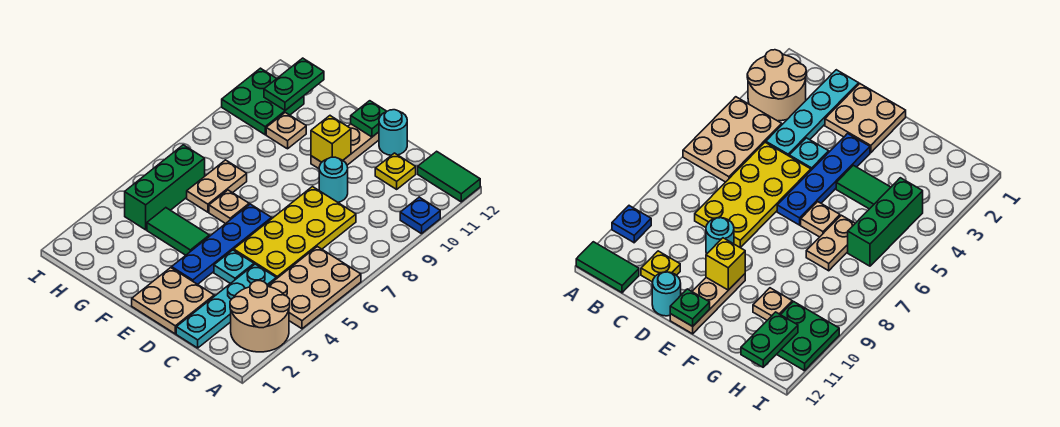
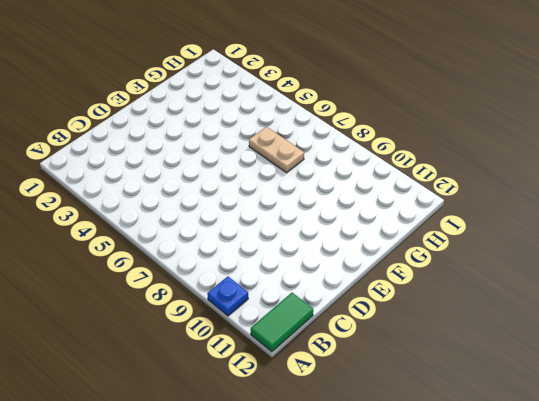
none -> tan 2x2 round brick [230,281,290,352]
none -> tan 2x3 plate [268,247,361,329]
none -> cyan 1x4 plate [176,264,276,348]

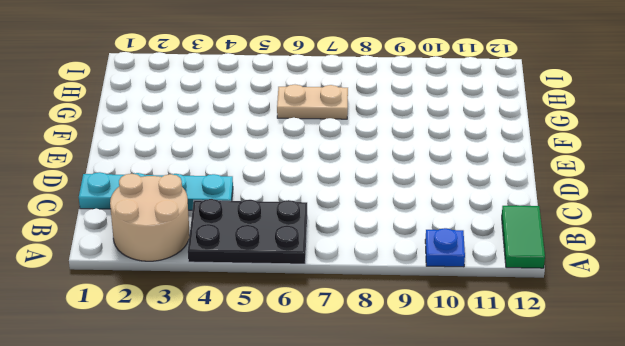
black 2x3 plate [188,199,307,264] -> tan 2x3 plate [268,247,361,329]
none -> yellow 2x4 plate [234,187,356,279]
none -> yellow 1x1 plate [375,153,416,189]
none -> tan 2x2 plate [132,268,214,334]

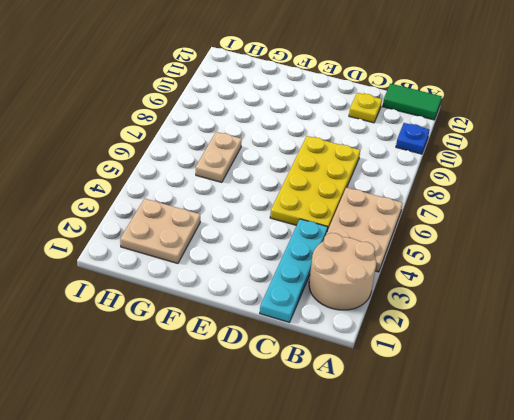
tan 2x2 plate [120,199,200,264] -> tan 2x2 plate moved to [132,268,214,334]
none -> cyan 1x1 plate [214,250,254,284]
none -> cyan 1x1 round brick [319,157,348,202]
none -> cyan 1x1 round brick [379,110,407,155]

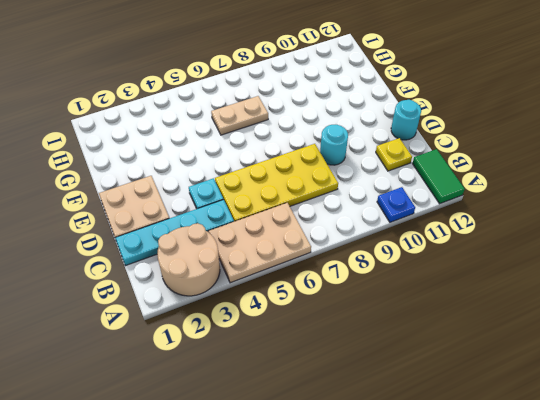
none -> blue 1x4 plate [172,204,272,284]
none -> tan 1x3 plate [311,124,379,169]
none -> green 1x2 tile [147,208,209,255]

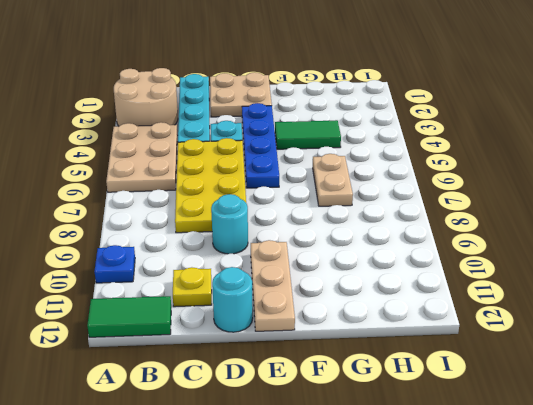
none -> tan 1x1 plate [209,190,249,224]
none -> tan 1x1 plate [266,113,306,149]
none -> green 1x3 brick [125,145,205,230]

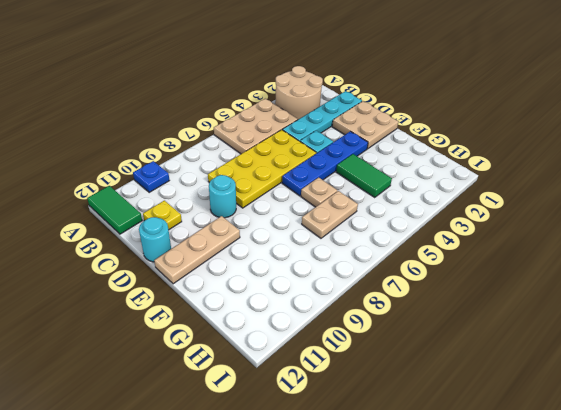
none -> tan 1x1 plate [266,113,306,149]
none -> green 1x3 brick [125,145,205,230]
none -> green 2x2 plate [222,68,304,135]

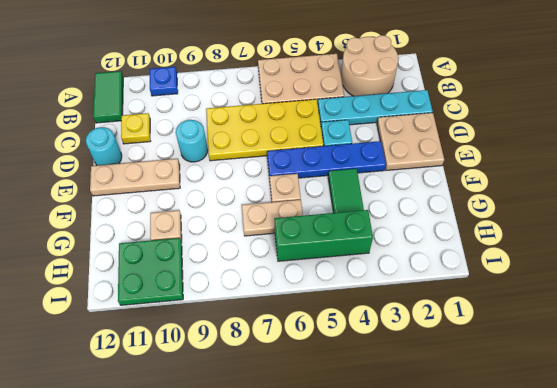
none -> yellow 1x1 brick [311,116,351,162]
none -> green 1x1 plate [351,101,387,137]
none -> green 1x2 plate [264,58,324,110]

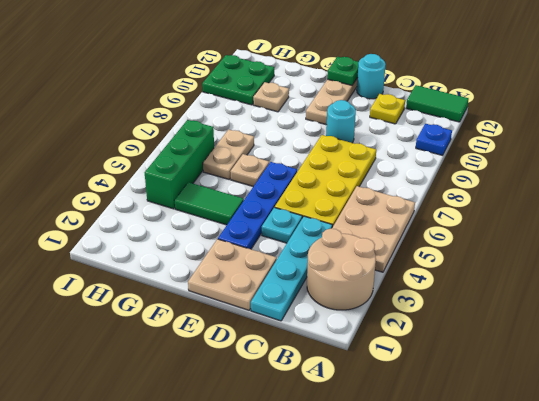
none -> yellow 1x1 brick [311,116,351,162]
none -> green 1x2 plate [264,58,324,110]

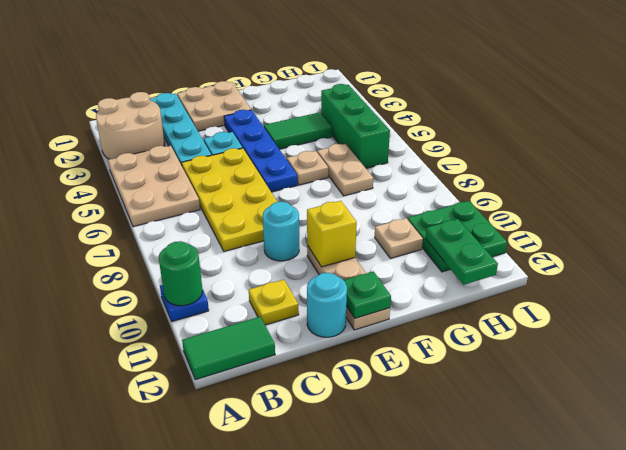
green 1x1 round brick [158,241,203,306] -> none

